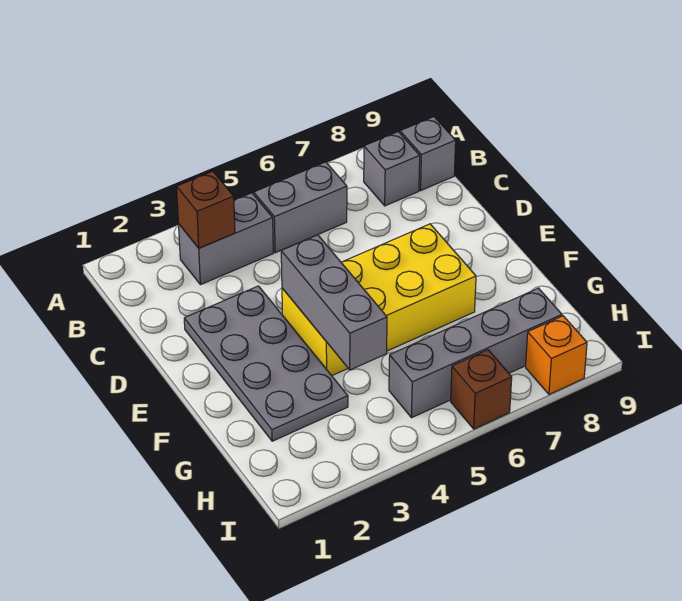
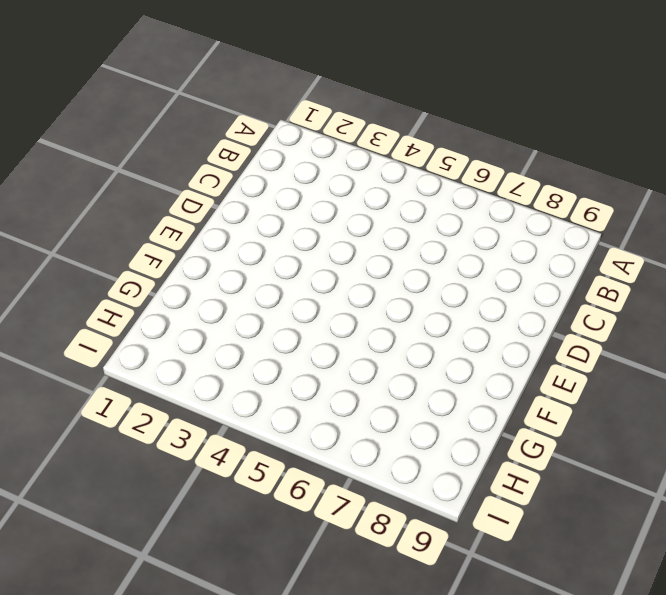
none -> grey 1x2 brick [179,193,273,285]
none -> grey 1x2 brick [253,162,347,253]

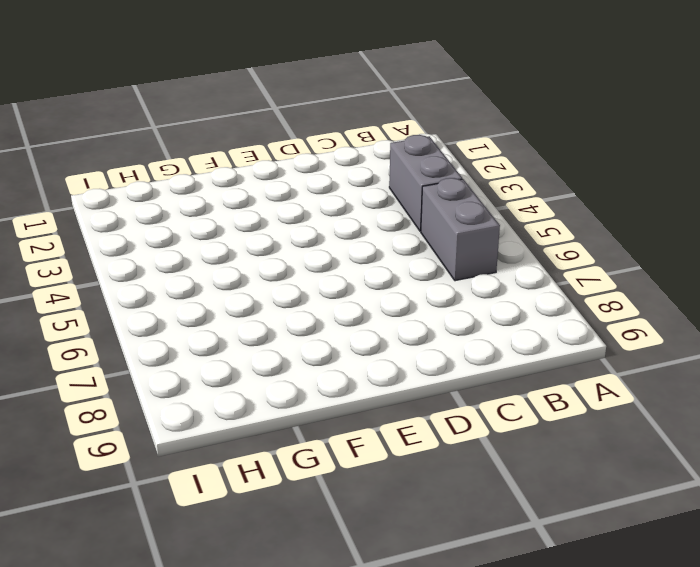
none -> grey 1x1 brick [364,132,420,206]
none -> grey 1x1 brick [400,117,456,190]

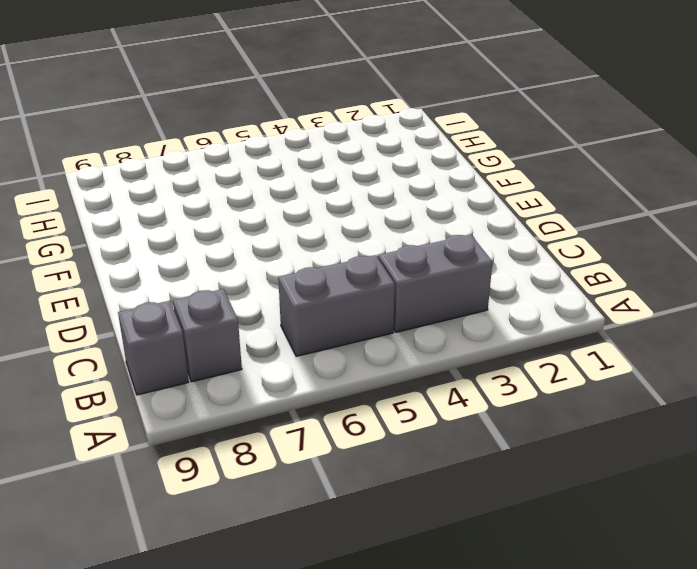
none -> grey 2x4 plate [184,286,348,441]
none -> yellow 2x4 brick [282,224,476,376]

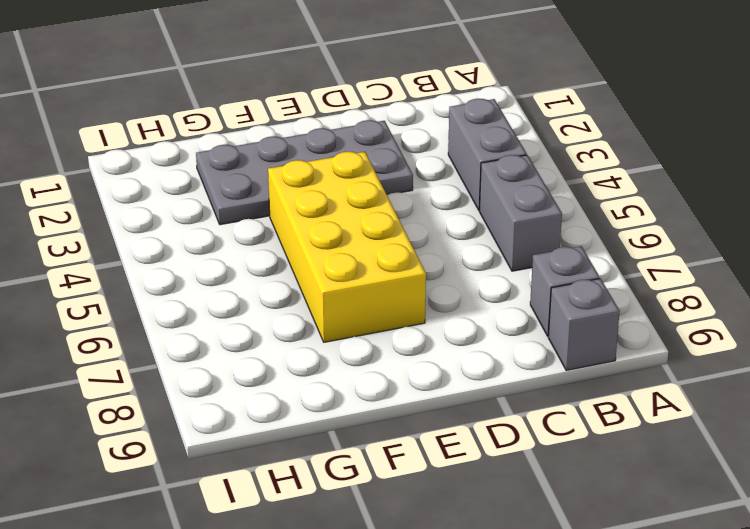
none -> grey 1x4 brick [389,288,562,418]
none -> brown 1x1 brick [451,350,512,429]

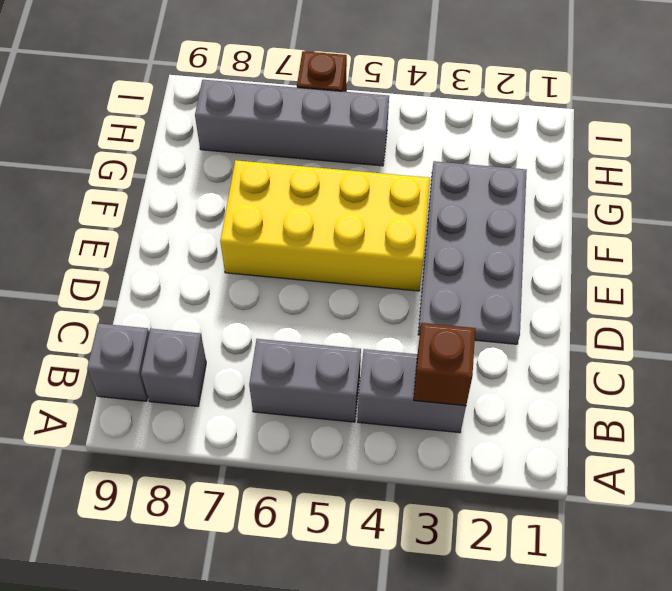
none -> orange 1x1 brick [526,316,587,394]
none -> grey 1x3 brick [281,235,387,370]

